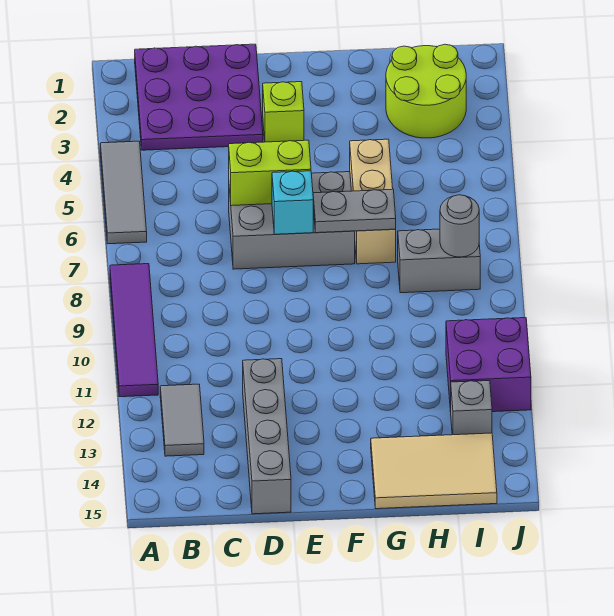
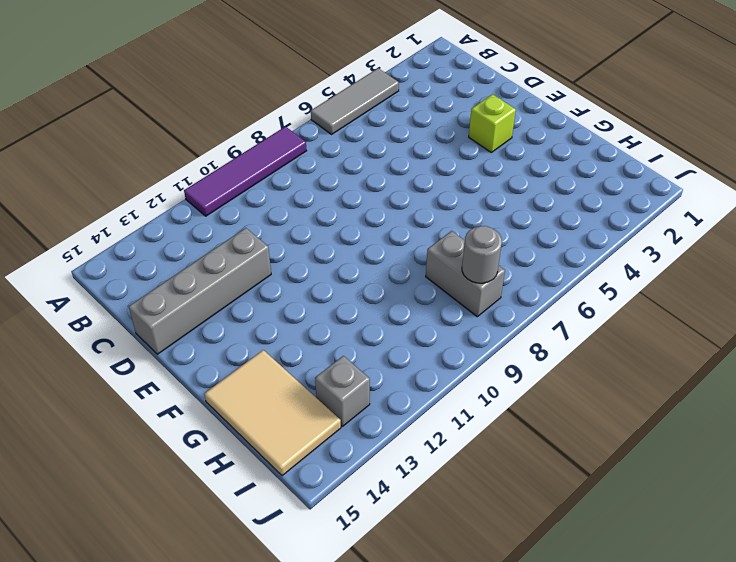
none -> purple 3x3 plate [135,44,263,150]
none -> grey 1x2 tile [160,384,204,456]
none -> grey 2x3 brick [229,172,355,269]

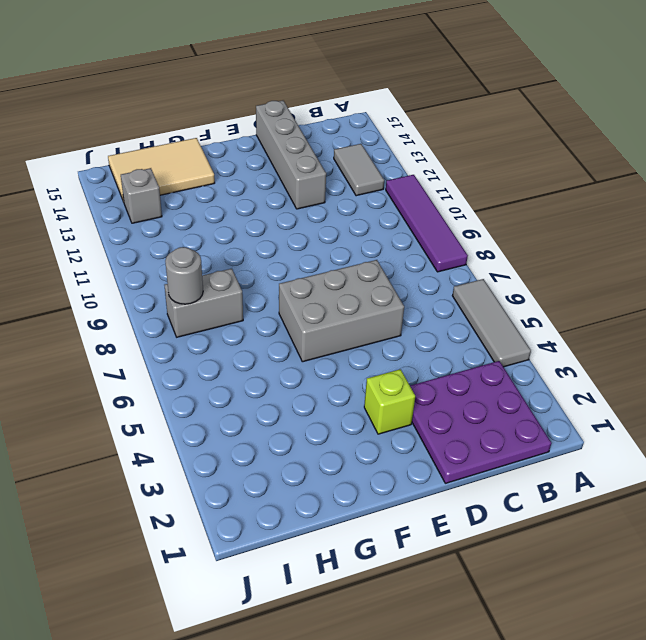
none -> tan 1x3 brick [350,139,396,264]
none -> lime 2x2 round brick [386,44,466,138]
none -> purple 2x2 brick [446,318,531,412]

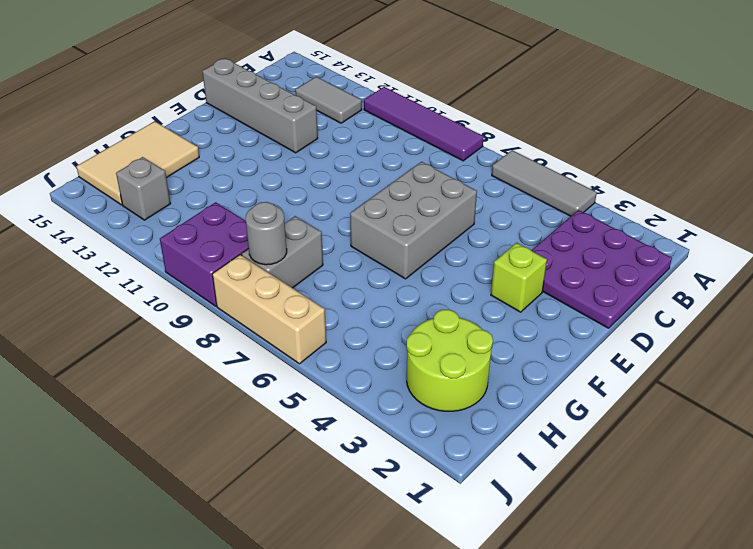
purple 2x2 brick [160,202,249,306] -> purple 2x2 brick moved to [446,318,531,412]
tan 1x3 brick [212,255,326,364] -> tan 1x3 brick moved to [350,139,396,264]
none -> lime 1x2 brick [229,140,311,206]
none -> cyan 1x1 brick [272,171,313,234]
none -> grey 1x2 plate [313,189,396,233]

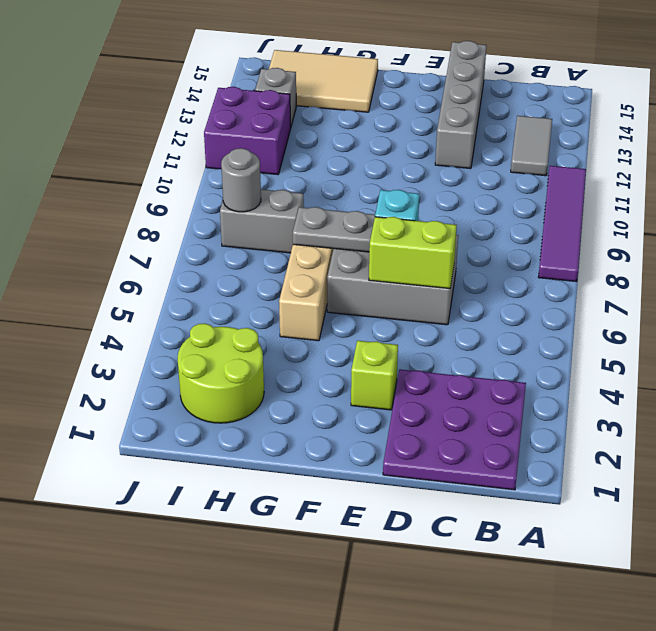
none -> grey 1x3 tile [100,141,147,244]

